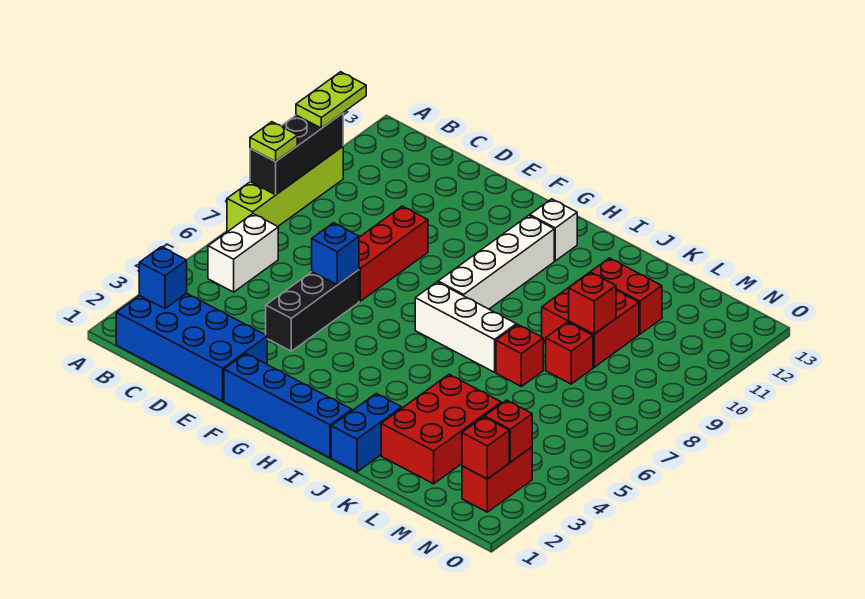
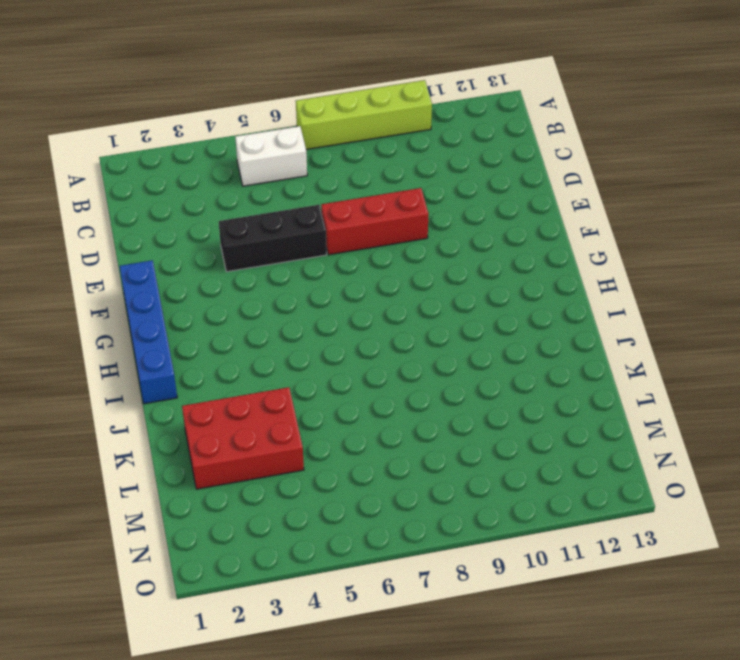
none -> blue 2x4 brick [116,293,267,401]
none -> white 1x3 brick [415,282,516,372]
none -> white 1x4 brick [438,216,554,309]

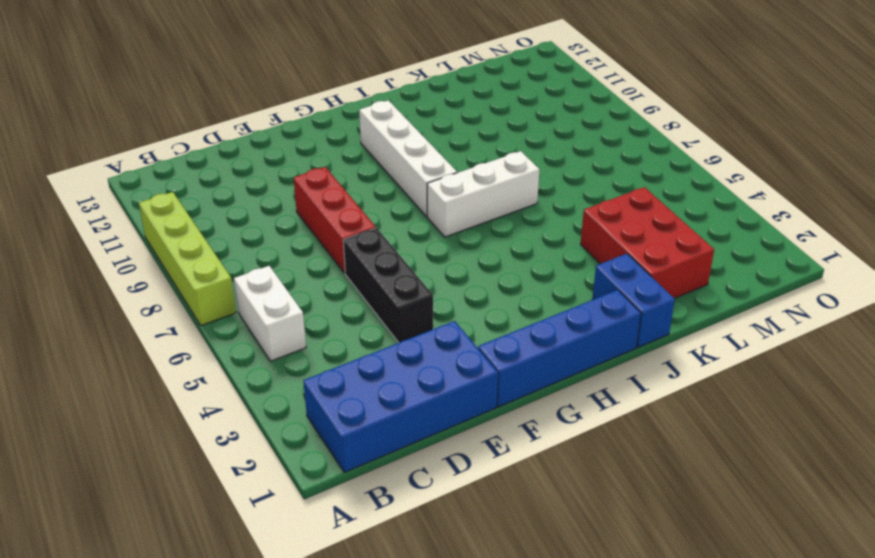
none -> white 1x1 brick [530,199,577,261]
none -> red 1x1 brick [496,325,543,386]
none -> red 2x2 brick [542,275,639,367]

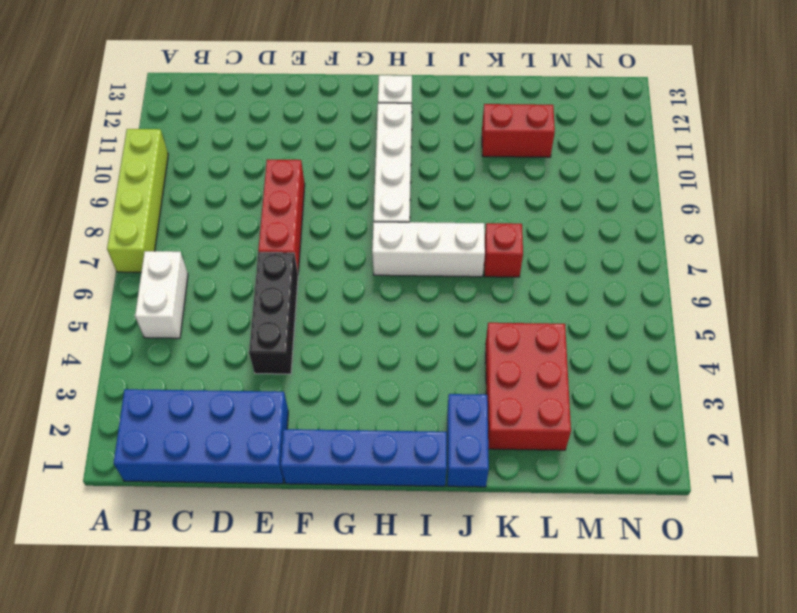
none -> red 2x2 brick [542,275,639,367]
none -> red 1x1 brick [546,322,593,384]
none -> red 1x2 brick [462,447,532,512]

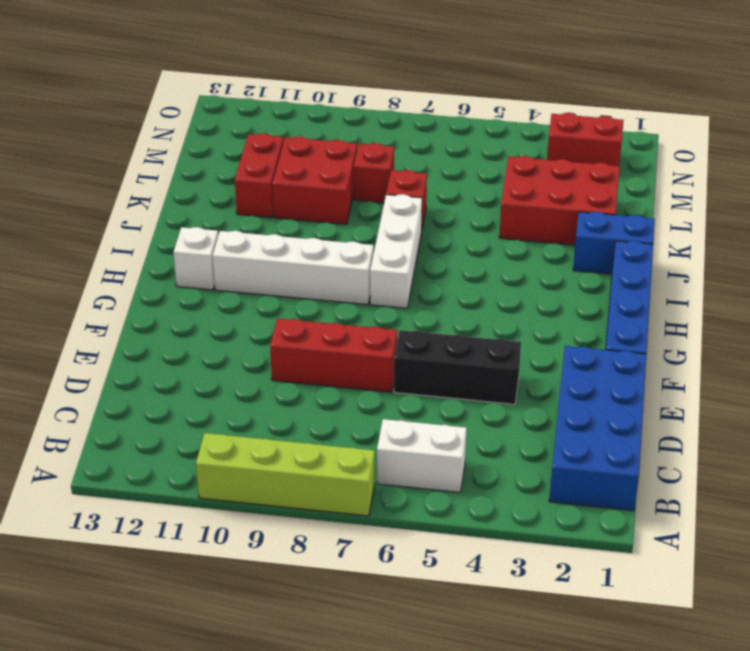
none -> black 1x3 brick [250,113,343,195]
none -> blue 1x1 brick [139,247,187,309]
none -> blue 1x1 brick [312,223,359,285]

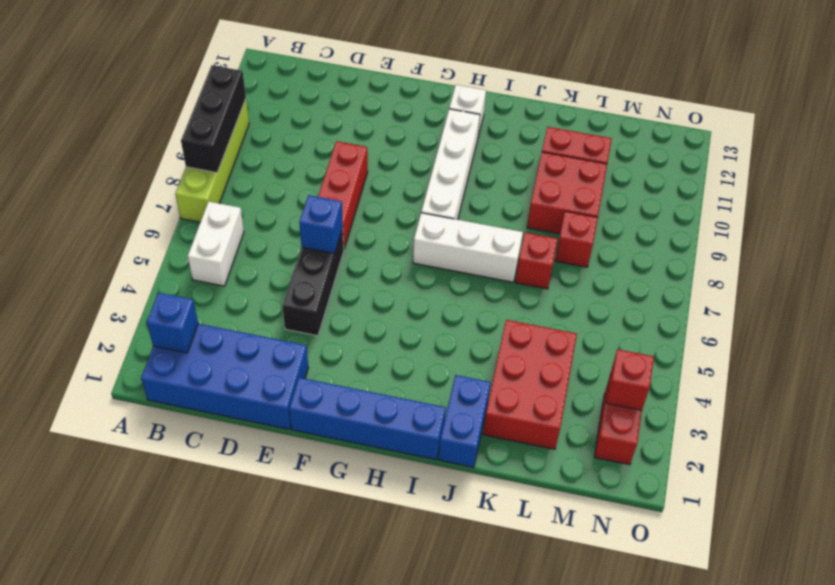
none -> red 1x1 brick [569,272,616,334]
none -> red 1x1 brick [462,417,509,479]
none -> lime 1x1 plate [250,122,297,162]

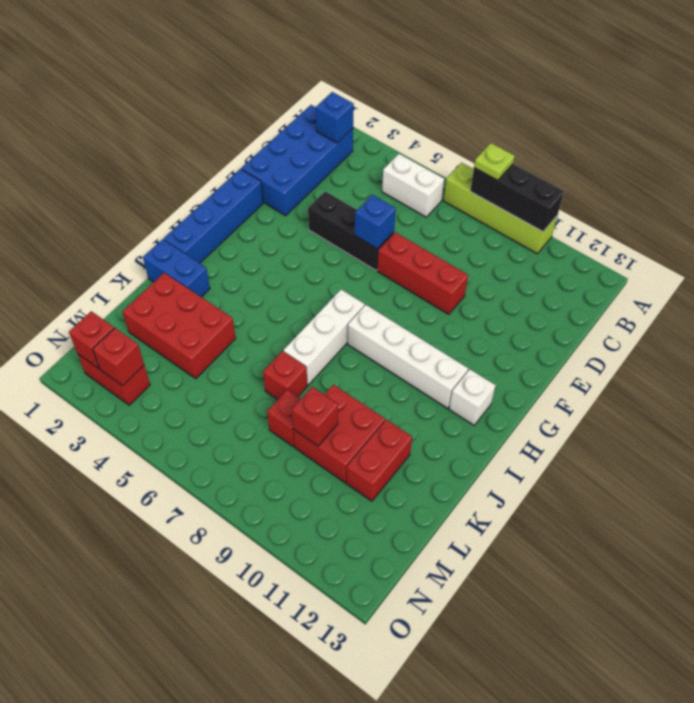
none -> lime 1x2 plate [296,72,366,128]

